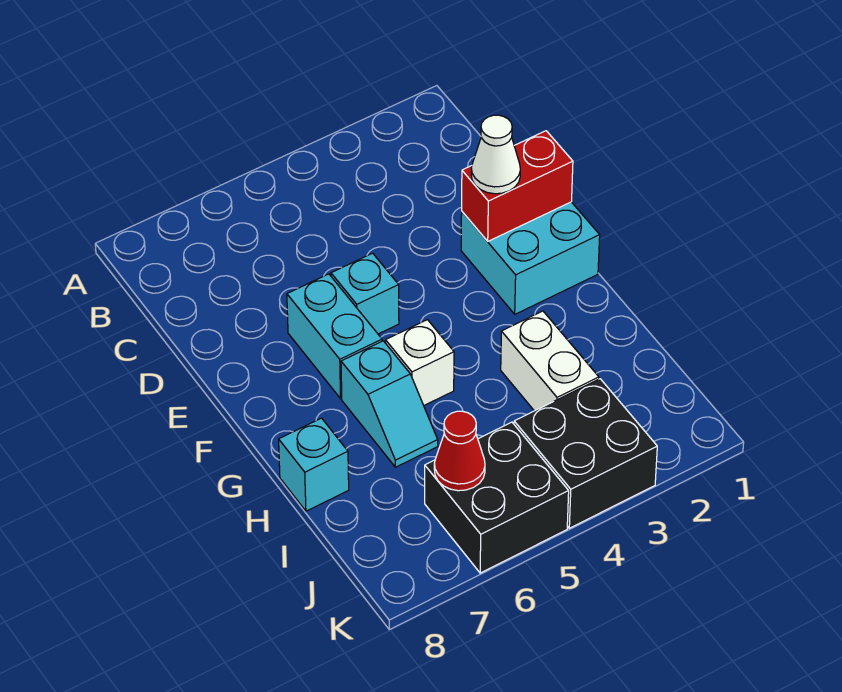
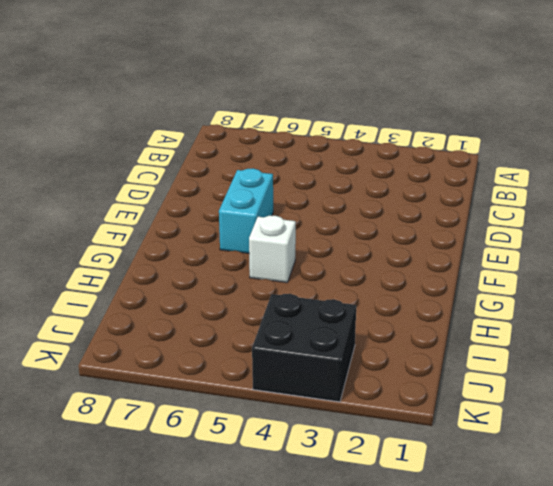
none -> cyan 2x2 brick [461,202,600,314]
none -> cyan 1x1 brick [331,253,399,334]
none -> cyan 1x2 slope [341,341,438,467]

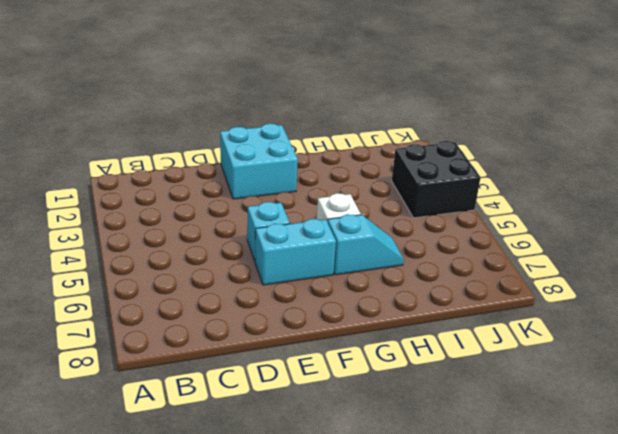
none -> white 1x2 brick [501,311,599,411]
none -> cyan 1x1 brick [279,418,349,511]
none -> black 2x2 brick [425,422,569,573]

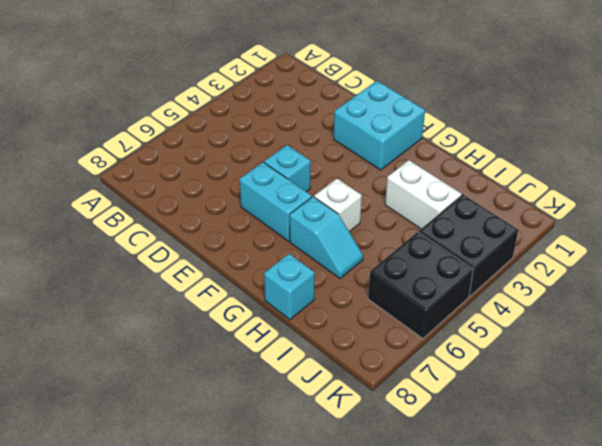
none -> red 1x2 brick [462,131,573,241]
none -> red 1x1 cone [434,411,485,491]
none -> white 1x1 cone [471,115,520,194]

